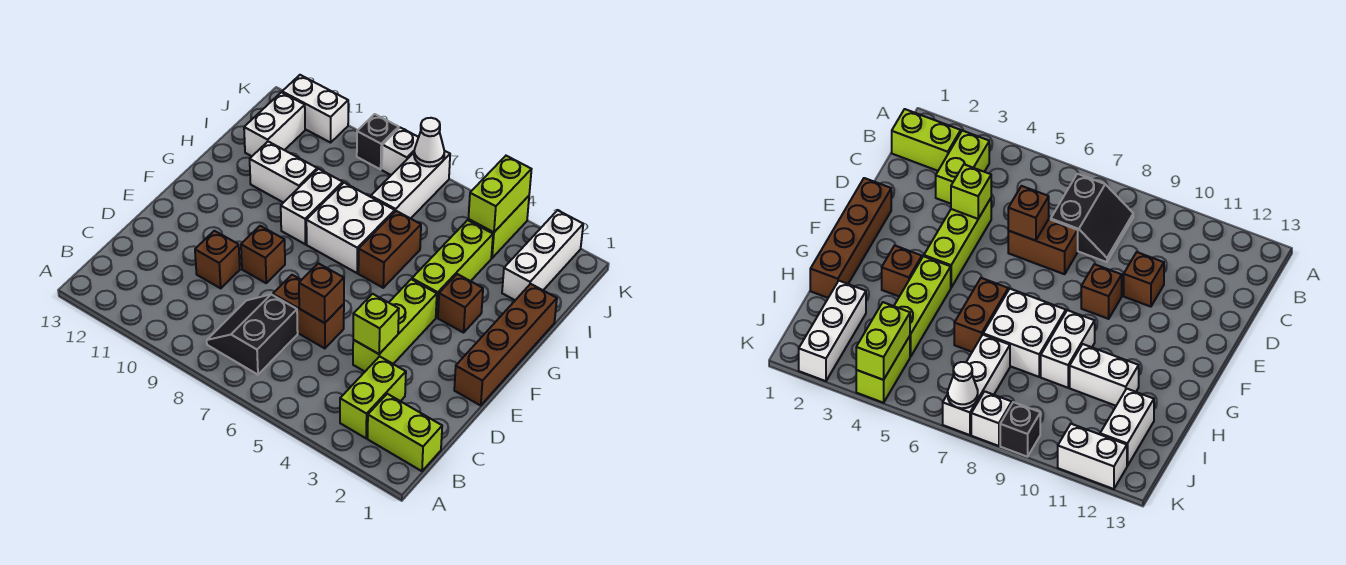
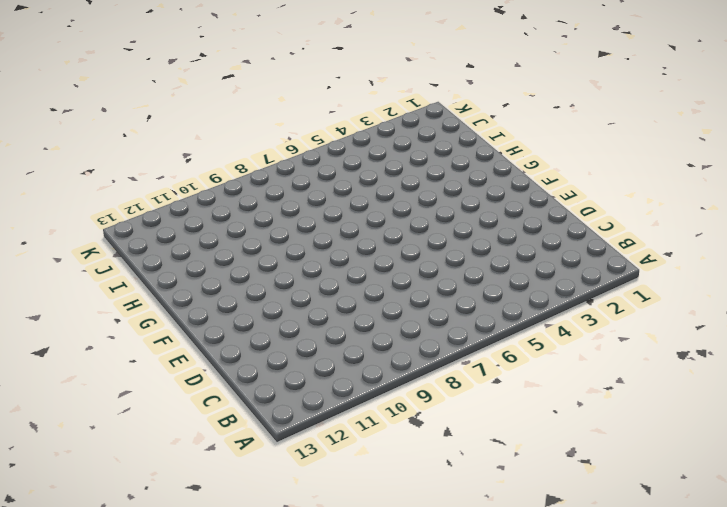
none -> lime 1x2 brick [368,394,442,471]
none -> lime 1x2 brick [340,356,406,438]
none -> black 2x2 slope [207,294,298,375]

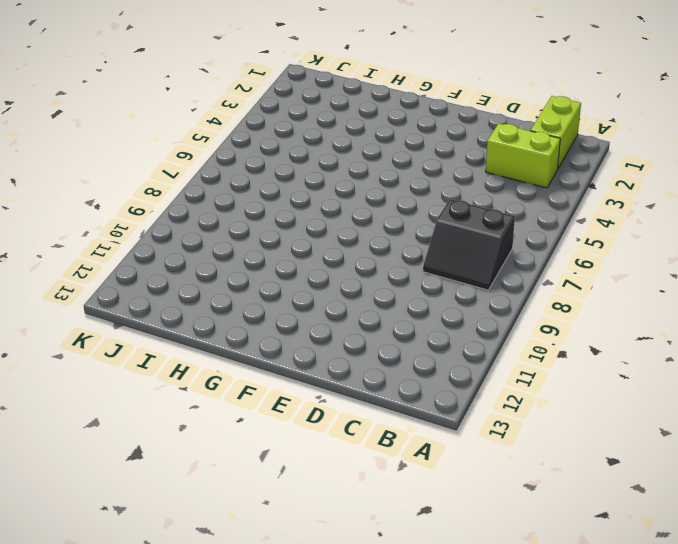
none -> lime 1x3 brick [353,279,437,371]
none -> brown 1x2 brick [273,275,344,348]
none -> brown 1x1 brick [195,231,240,288]

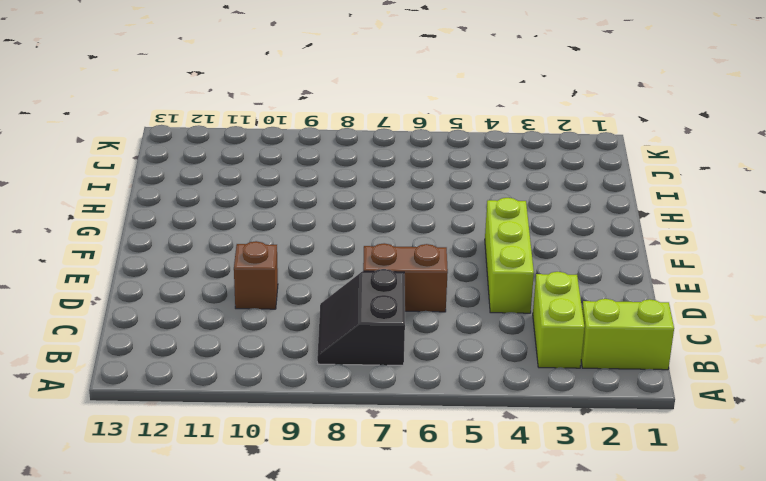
none -> brown 1x4 brick [454,284,557,405]
none -> brown 1x1 brick [241,226,285,283]
none -> brown 1x1 brick [438,274,483,333]

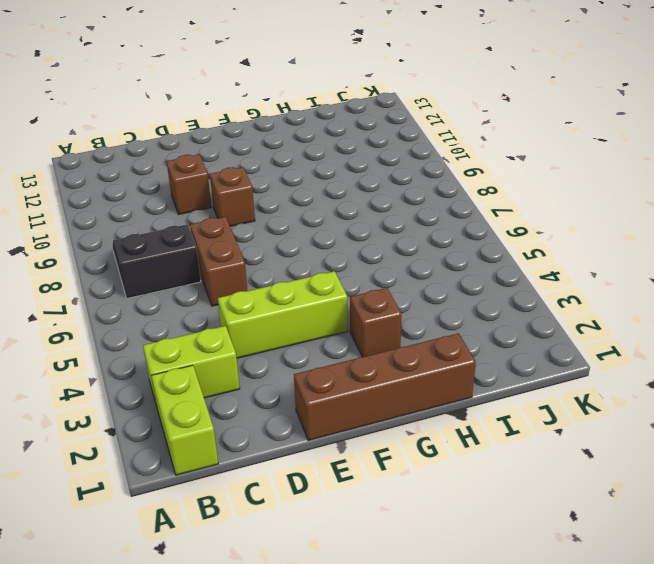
none -> lime 1x3 brick [412,220,493,318]
none -> brown 1x2 brick [358,211,421,288]
none -> white 2x2 brick [306,183,395,273]

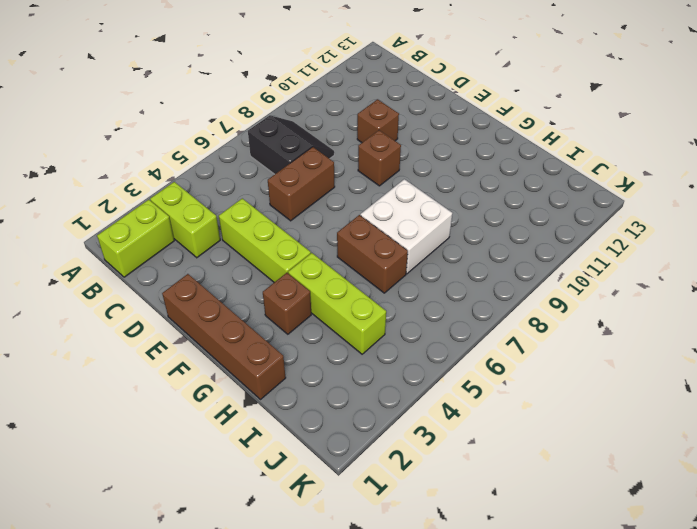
none -> white 1x2 brick [281,169,343,244]
none -> white 1x2 brick [250,142,317,203]
none -> white 1x3 brick [502,210,583,300]

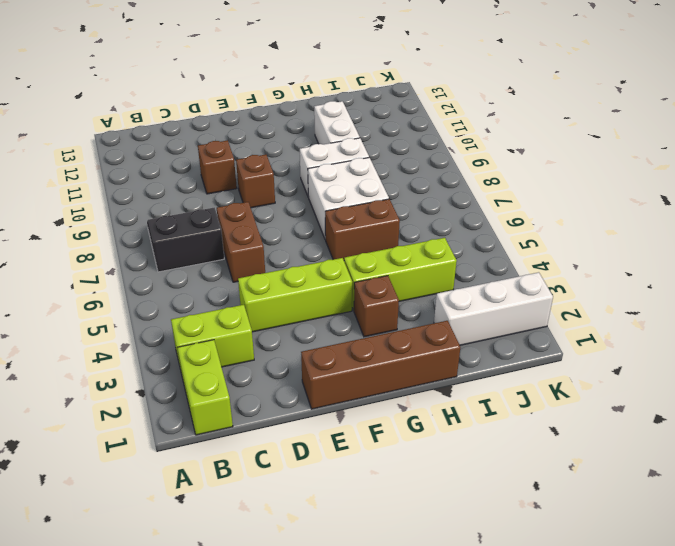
none -> white 1x3 brick [371,151,450,219]
none -> white 1x2 brick [244,92,305,156]
none -> lime 1x2 brick [468,196,529,258]

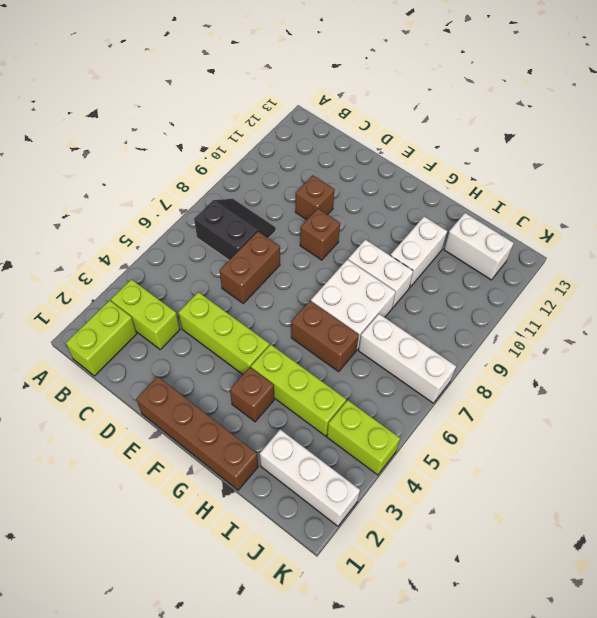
none -> white 1x1 brick [382,128,419,175]
none -> black 1x1 brick [357,114,399,169]
none -> white 1x2 brick [282,75,348,143]

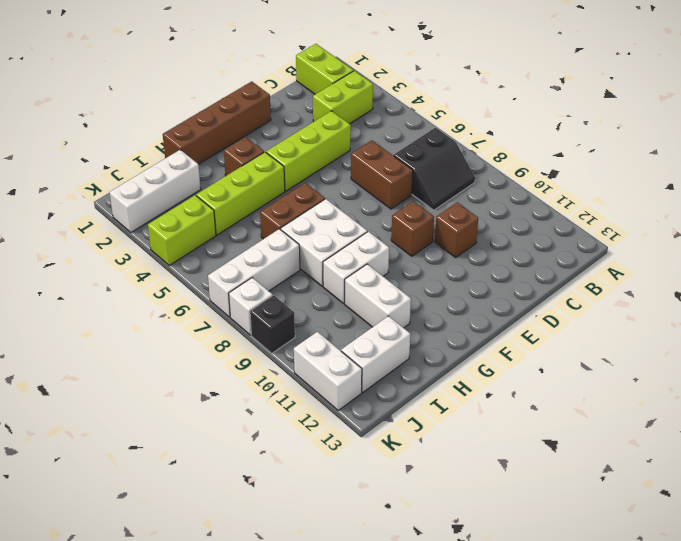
none -> lime 1x1 brick [353,294,399,354]
none -> brown 1x1 brick [299,263,344,323]
none -> lime 1x2 brick [468,156,532,232]

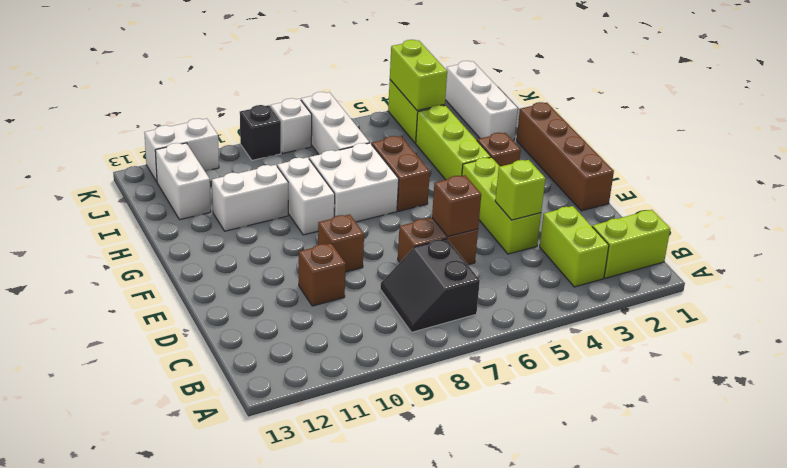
none -> white 1x1 cone [414,118,444,167]

